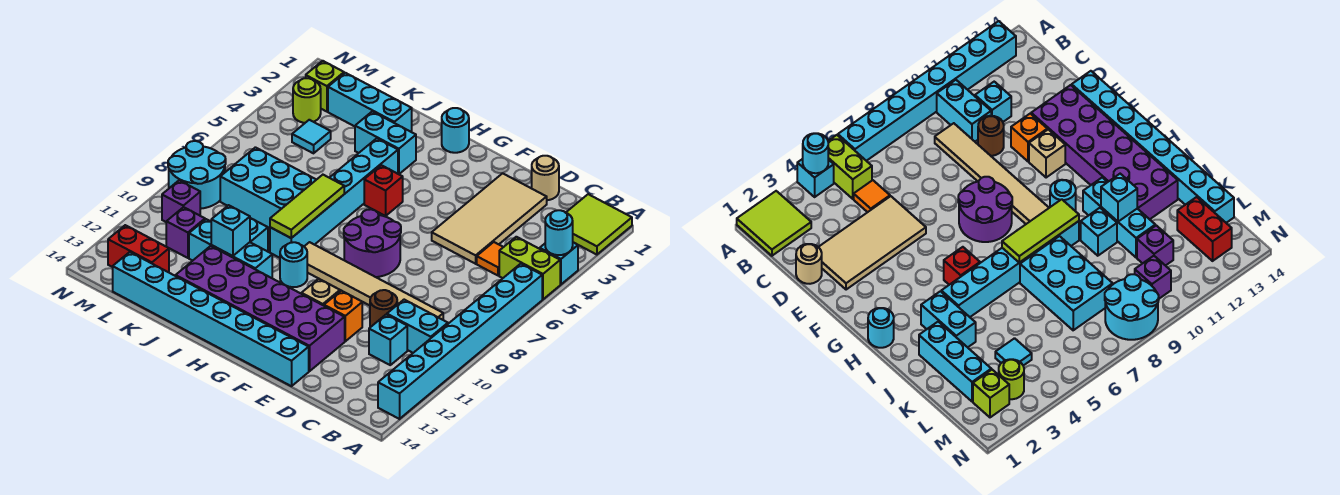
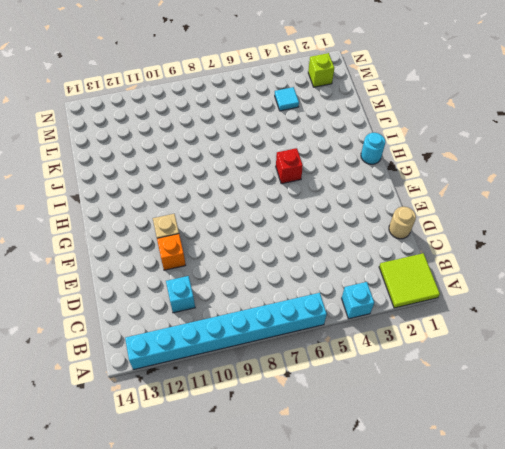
none -> lime 1x2 brick [499,237,560,299]
none -> cyan 1x2 brick [387,300,448,353]
none -> orange 1x1 tile [477,242,503,275]
none -> tan 1x6 tile [304,242,443,320]

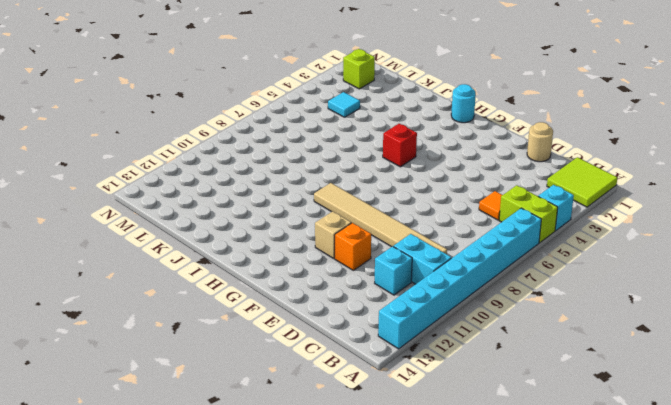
none -> tan 2x4 tile [432,173,547,264]
none -> brown 1x1 round brick [370,290,397,327]
none -> purple 2x6 brick [176,246,345,371]
none -> cyan 1x8 brick [113,252,309,386]

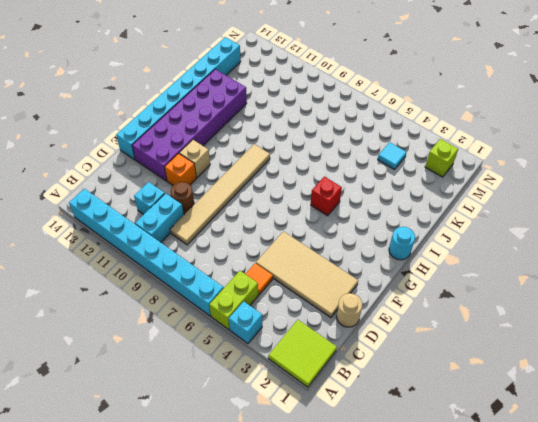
none -> purple 2x2 round brick [344,209,401,277]
none -> cyan 1x1 round brick [280,242,307,287]
none -> cyan 1x2 brick [355,112,416,174]
none -> cyan 1x6 brick [270,138,398,258]

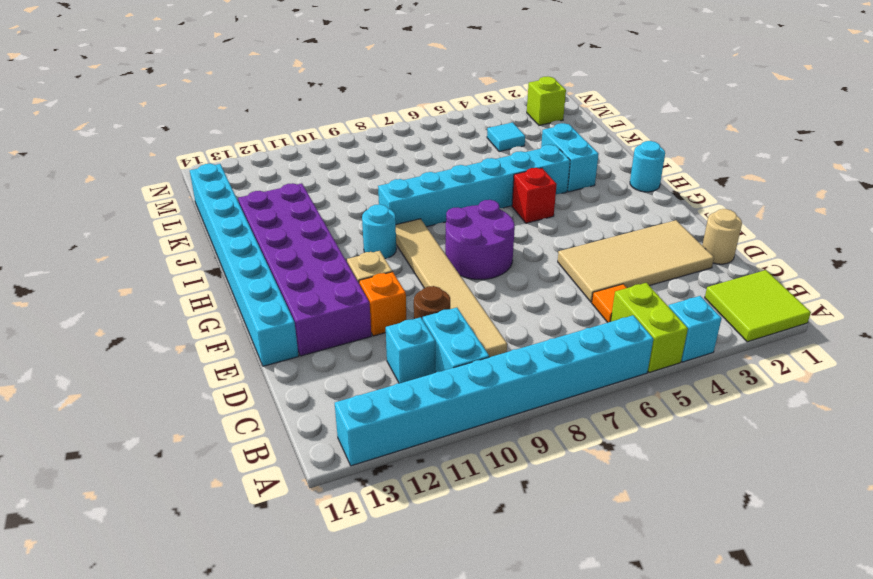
none -> cyan 1x3 brick [189,219,272,278]
none -> cyan 1x3 brick [328,73,412,132]
none -> cyan 2x3 brick [220,147,316,228]
none -> cyan 1x1 brick [250,218,268,252]

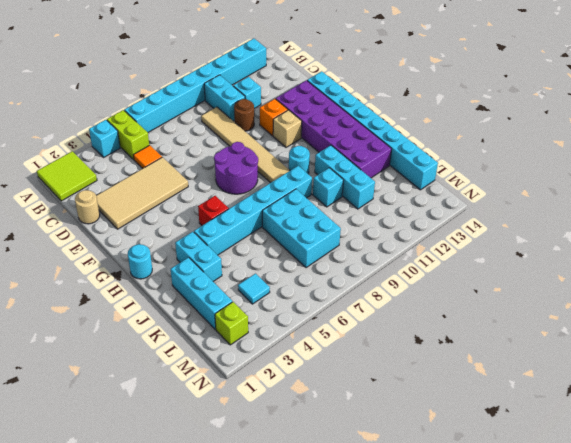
none -> purple 1x1 brick [166,207,205,258]
none -> red 1x2 brick [108,225,169,272]
none -> lime 1x1 round brick [293,78,321,123]
none -> cyan 2x2 round brick [168,141,226,209]

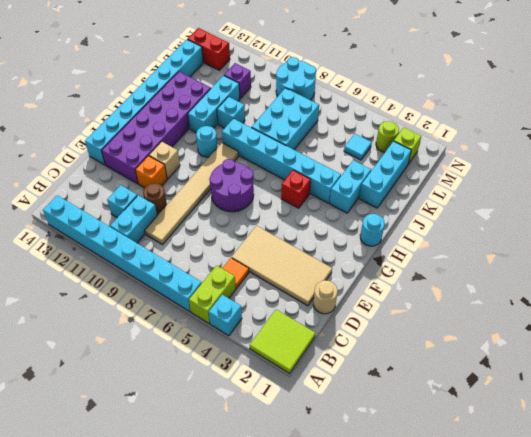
red 1x2 brick [187,28,230,70] -> red 1x2 brick turned to [108,225,169,272]
none -> purple 1x1 brick [162,180,200,222]
none -> cyan 1x1 round brick [545,210,573,255]
none -> lime 1x3 tile [270,175,344,238]
none -> cyan 1x1 brick [211,205,250,256]

